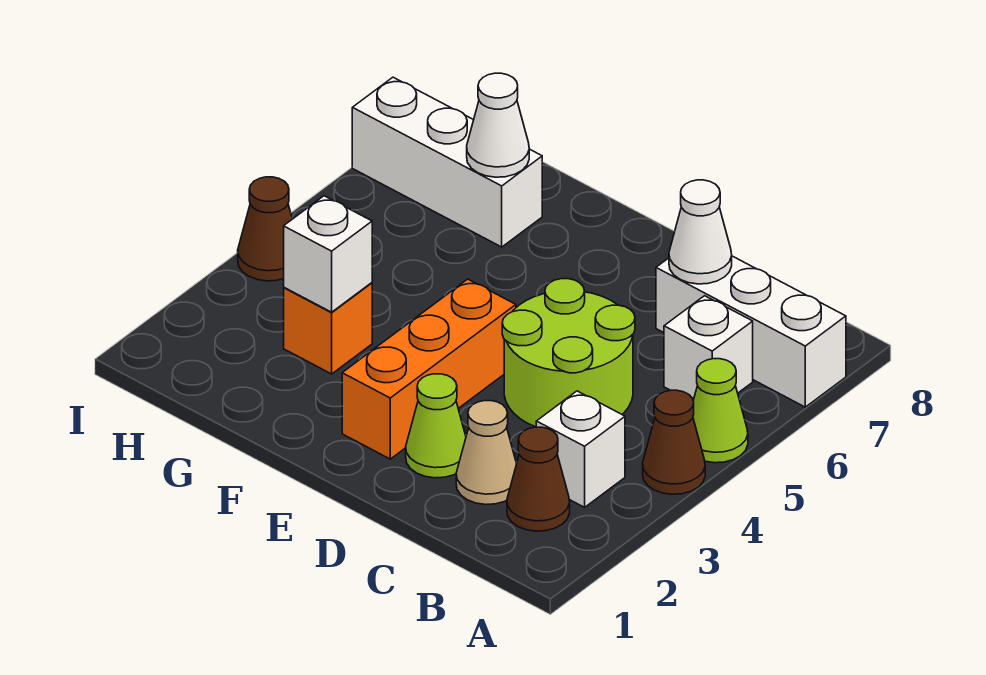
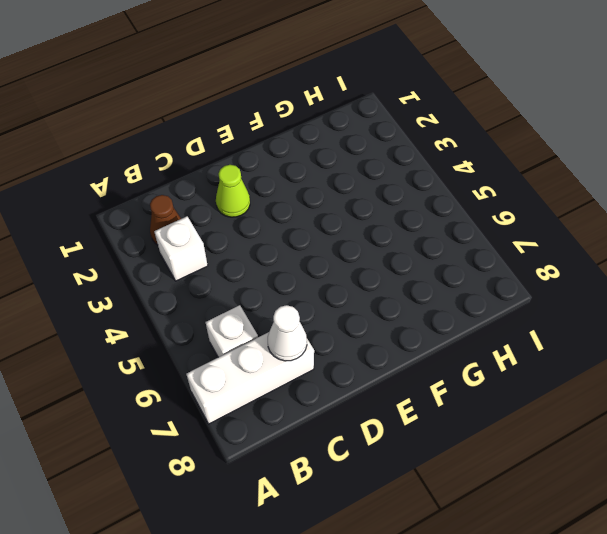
none -> brown 1x1 cone [643,390,705,494]
none -> lime 1x1 cone [693,359,748,463]
none -> tan 1x1 cone [456,401,517,505]

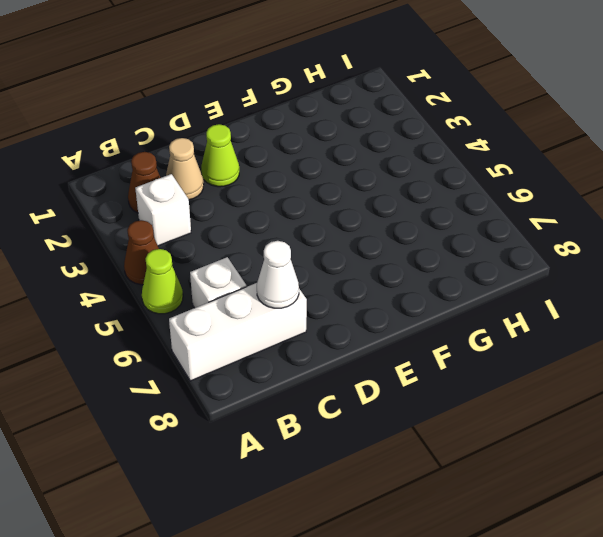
none -> lime 2x2 round brick [502,279,635,427]
none -> orange 1x3 brick [342,279,516,459]
none -> orange 1x1 brick [284,283,372,374]

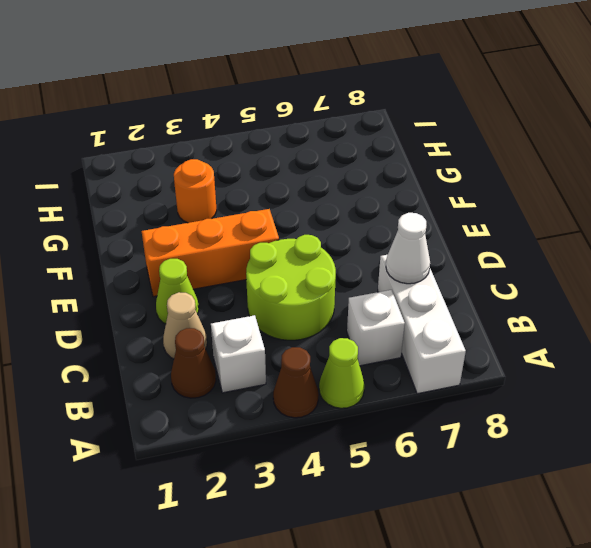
orange 1x1 round brick [174,159,217,223] -> orange 1x1 brick [284,283,372,374]
none -> white 1x3 brick [352,77,542,247]
none -> brown 1x1 cone [238,177,292,281]
none -> white 1x1 brick [284,196,372,312]

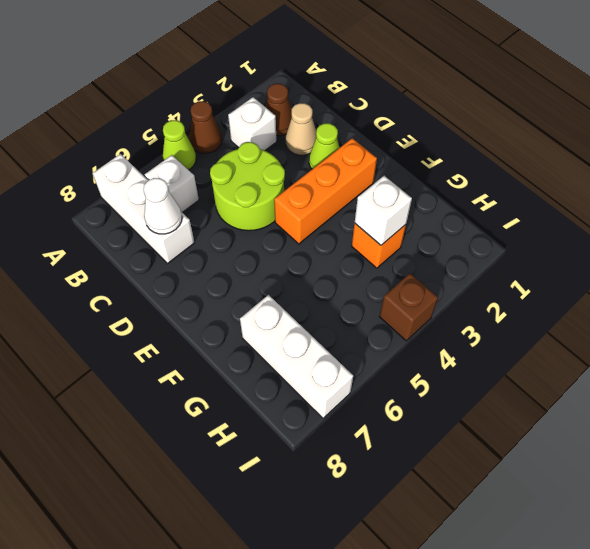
brown 1x1 brick [380,273,438,341] -> brown 1x1 cone [238,177,292,281]
none -> white 1x1 cone [467,73,529,177]

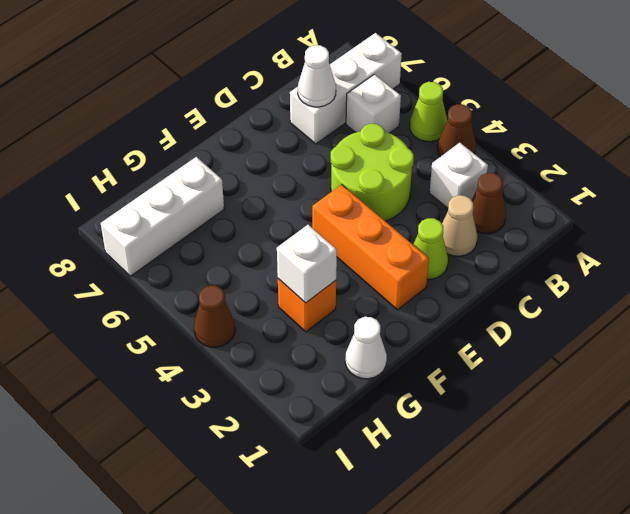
white 1x1 cone [345,317,387,379] -> white 1x1 cone moved to [467,73,529,177]

